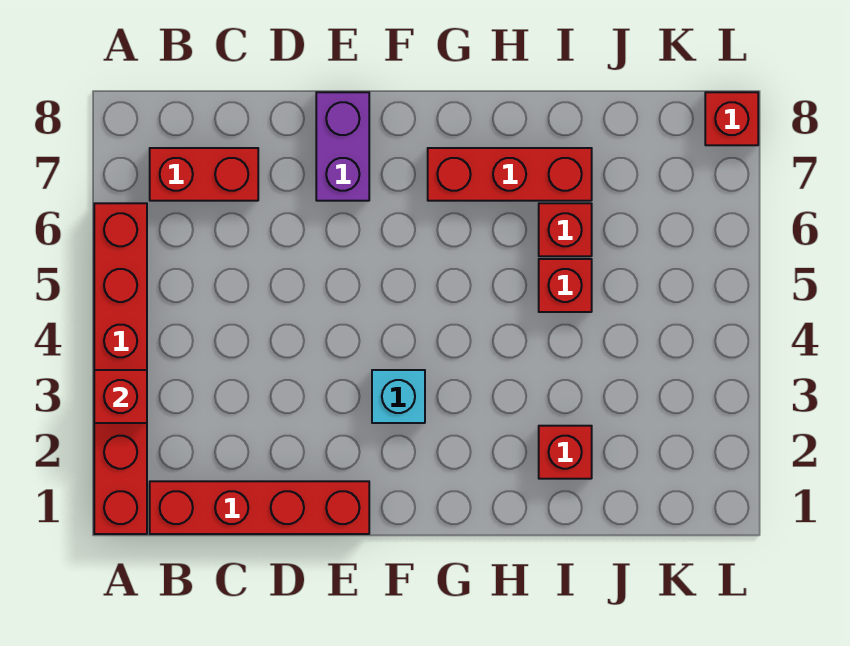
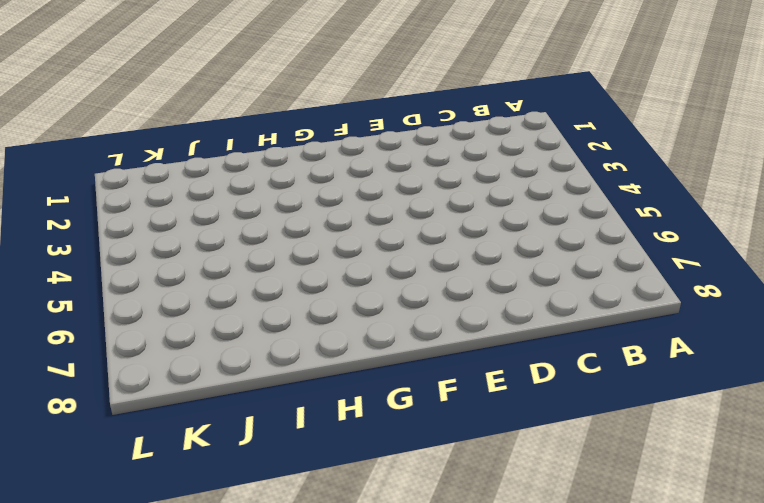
none -> red 1x6 brick [94,203,147,534]
none -> red 1x4 brick [150,481,369,534]

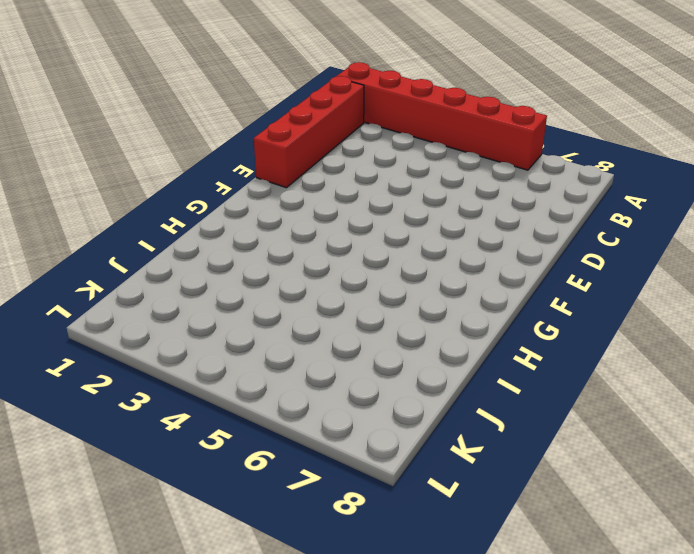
none -> red 1x2 brick [150,148,258,201]
none -> purple 1x2 brick [316,92,369,201]

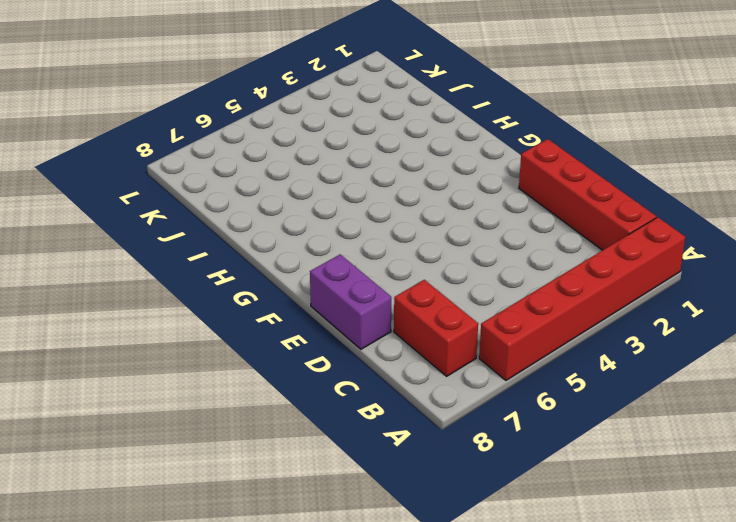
purple 1x2 brick [310,254,391,349] -> purple 1x2 brick turned to [316,92,369,201]
none -> cyan 1x1 brick [372,370,425,423]
none -> red 1x3 brick [428,148,592,201]

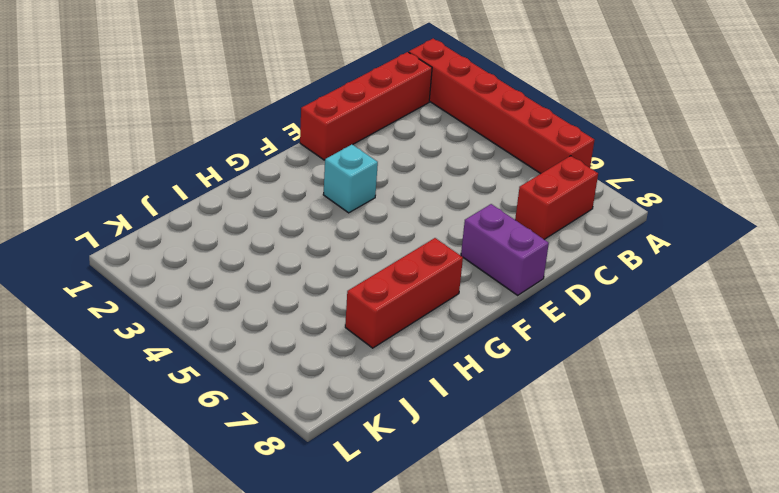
none -> red 1x1 brick [539,426,592,479]
none -> red 1x1 brick [539,259,592,312]

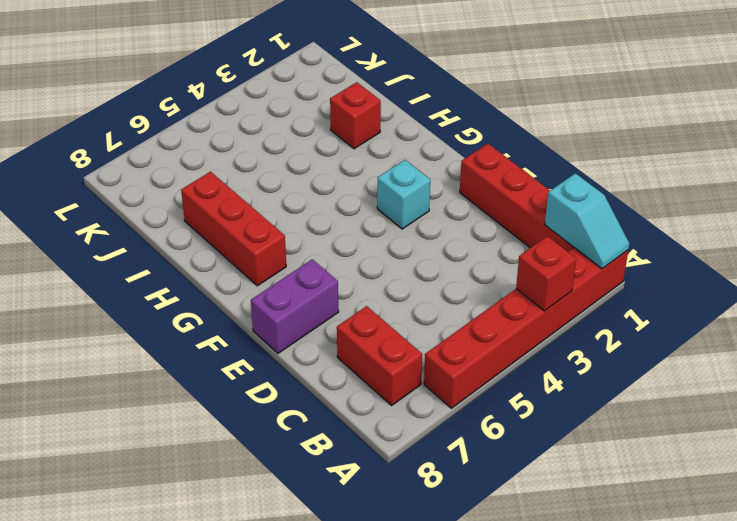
cyan 1x2 slope [545,173,629,269] -> none
none -> red 1x1 brick [539,259,592,312]
none -> red 1x1 brick [539,203,592,256]

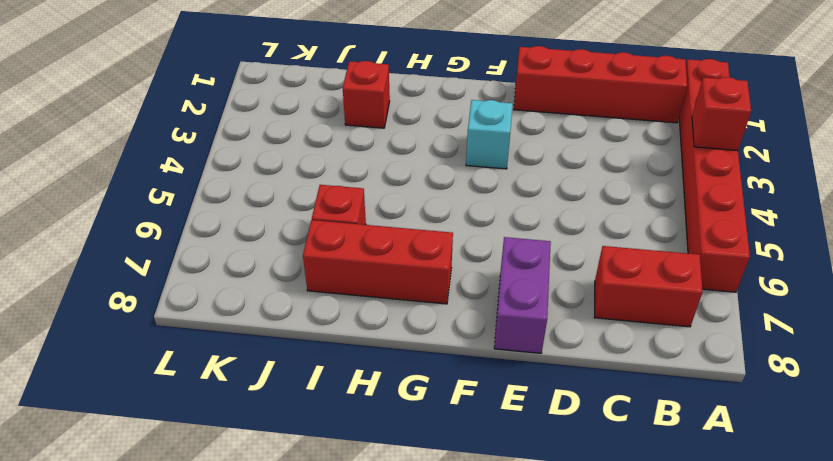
none -> red 1x1 brick [539,259,592,312]
none -> red 1x1 brick [705,92,758,145]

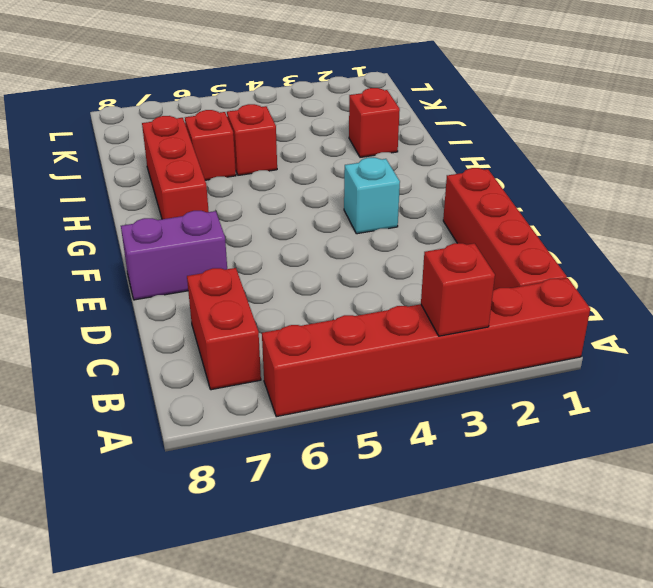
none -> red 1x1 brick [705,92,758,145]

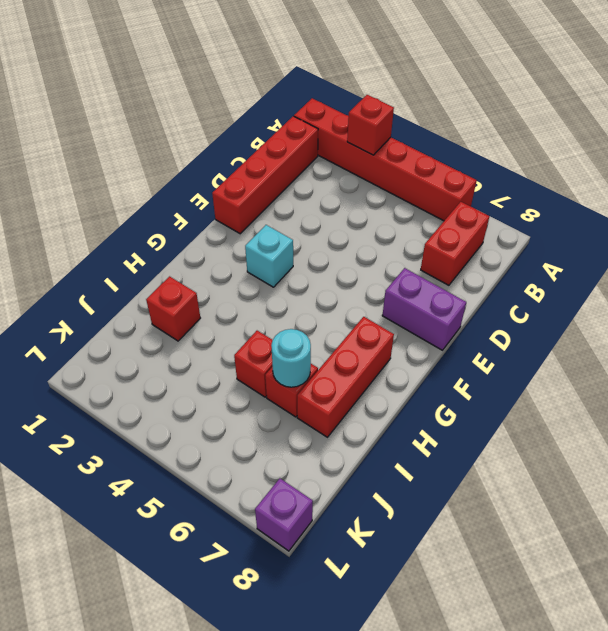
cyan 1x1 round brick [271,329,311,387] -> none
purple 1x1 brick [255,478,313,551] -> red 1x1 brick [705,92,758,145]

